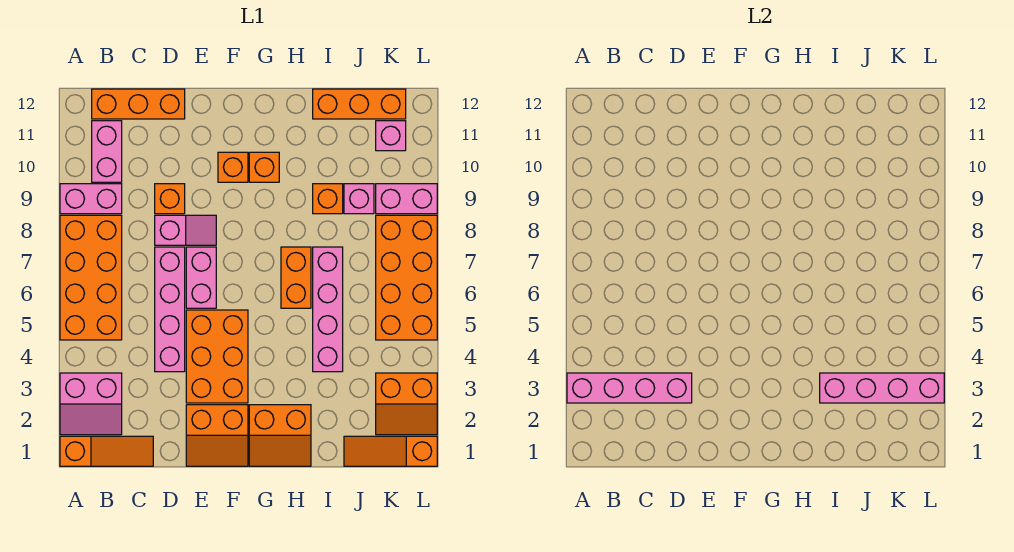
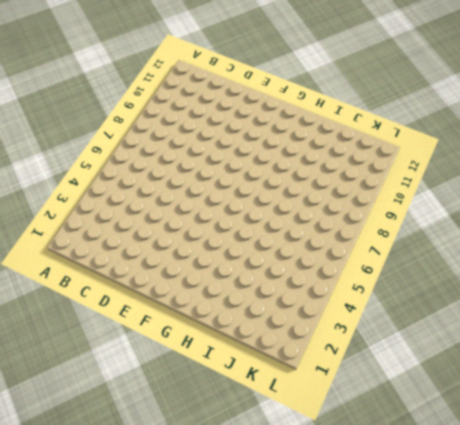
none -> orange 1x3 slope [60,436,153,466]
none -> pink 2x2 slope [60,373,122,435]
none -> orange 2x4 brick [60,215,122,340]

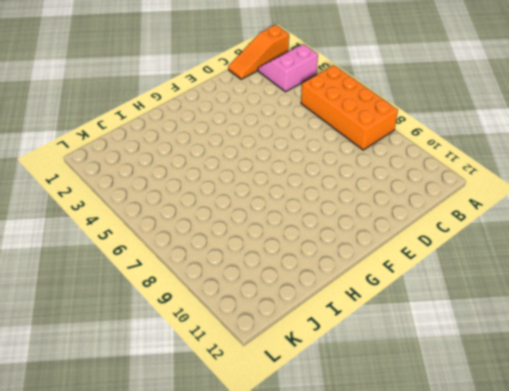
none -> pink 1x2 brick [60,184,122,214]
none -> pink 1x2 brick [92,121,122,182]
none -> orange 1x3 brick [92,89,185,119]

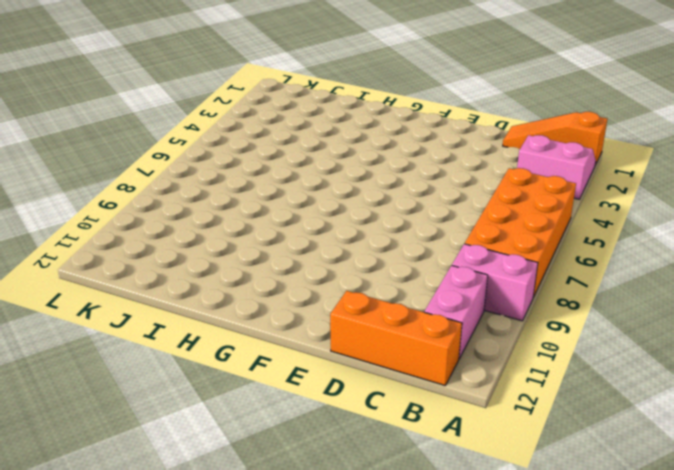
none -> pink 1x4 brick [155,247,185,372]
none -> pink 1x2 slope [155,215,216,245]
none -> orange 1x1 brick [155,184,185,214]

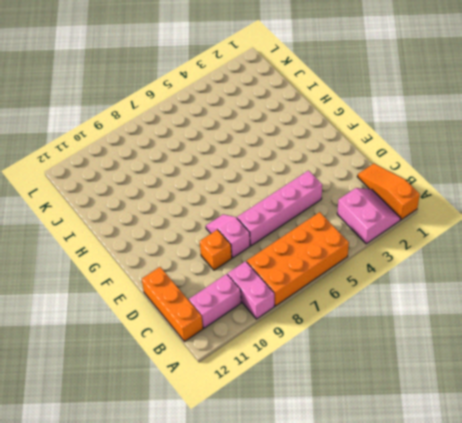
none -> orange 2x2 slope [186,405,248,466]
none -> orange 2x3 brick [186,310,248,403]
none -> pink 1x2 brick [186,247,216,308]

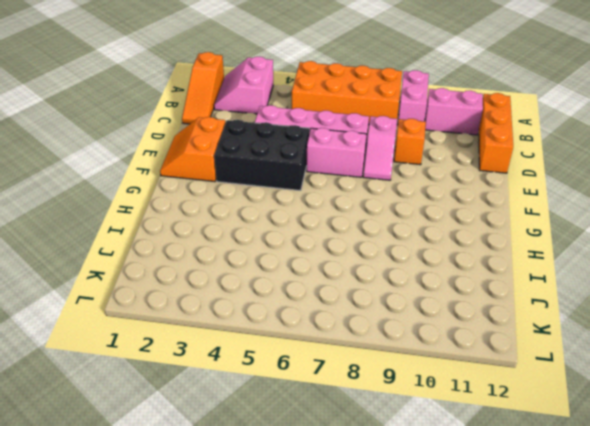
black 2x3 brick [214,120,309,191] -> orange 2x3 brick [186,310,248,403]
none -> orange 1x1 brick [218,152,248,182]
none -> orange 2x2 slope [249,405,311,466]
none -> orange 1x1 brick [249,152,279,182]

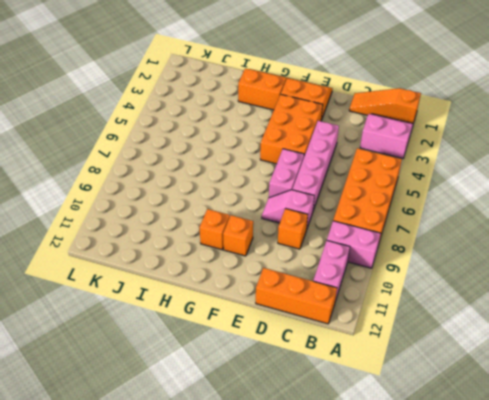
none -> orange 1x2 brick [281,247,311,308]
none -> pink 1x4 brick [313,247,343,372]
none -> orange 1x1 brick [313,184,343,214]

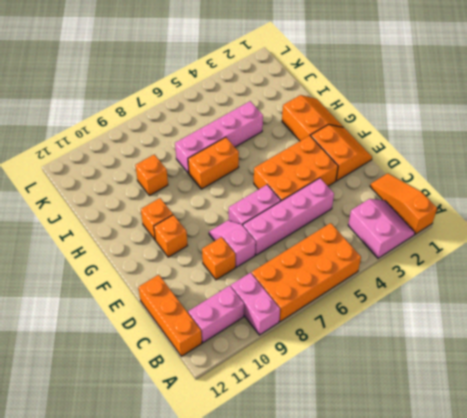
none -> orange 1x3 brick [313,89,406,119]
none -> orange 1x3 slope [344,436,437,466]
none -> pink 1x1 brick [344,184,374,214]

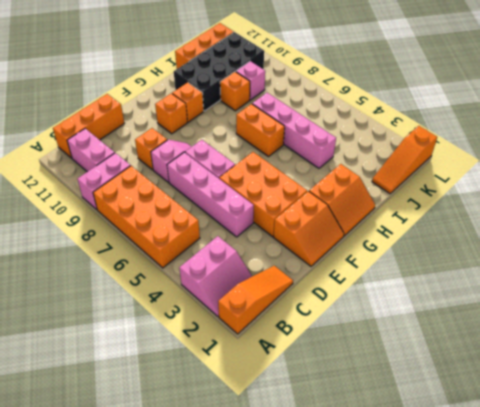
black 2x4 brick [174,32,264,111] -> pink 1x1 brick [376,121,406,151]
none -> orange 2x2 slope [376,373,437,435]
none -> orange 2x4 brick [376,215,437,340]
none -> pink 1x2 brick [376,184,437,214]

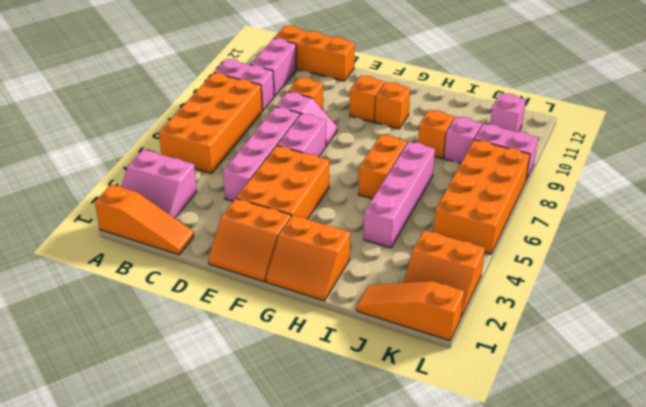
none -> orange 1x3 brick [313,89,406,119]
none -> pink 1x4 brick [567,373,692,403]
none -> pink 1x4 brick [820,373,944,403]

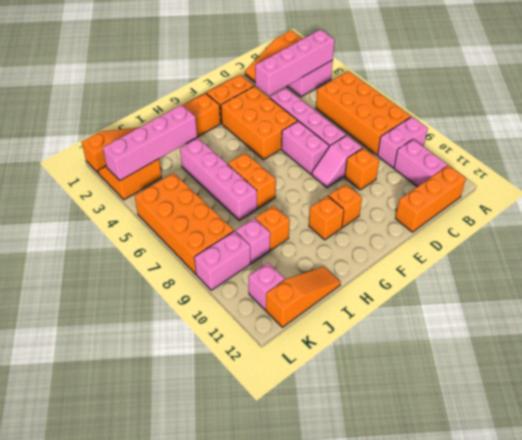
orange 1x3 slope [266,267,341,327] -> orange 1x3 brick [313,89,406,119]

